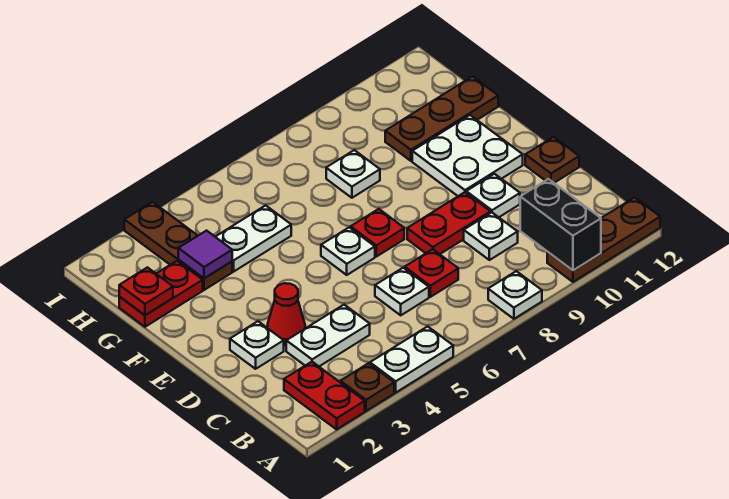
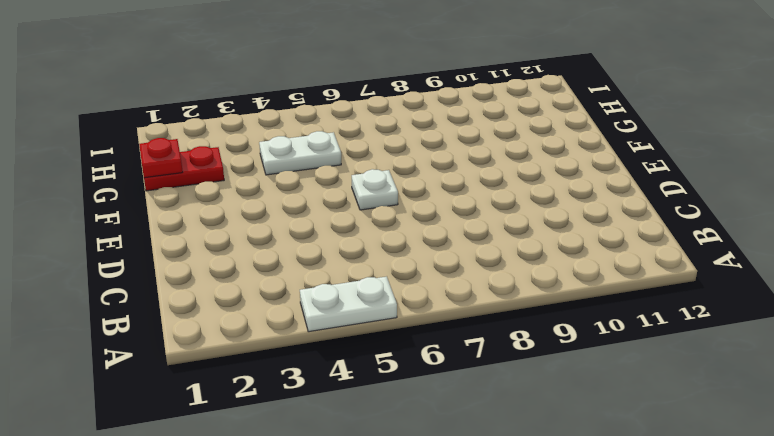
none -> red 1x2 plate [284,362,365,429]
none -> brown 1x1 plate [340,363,394,411]
none -> white 1x1 plate [488,271,542,319]

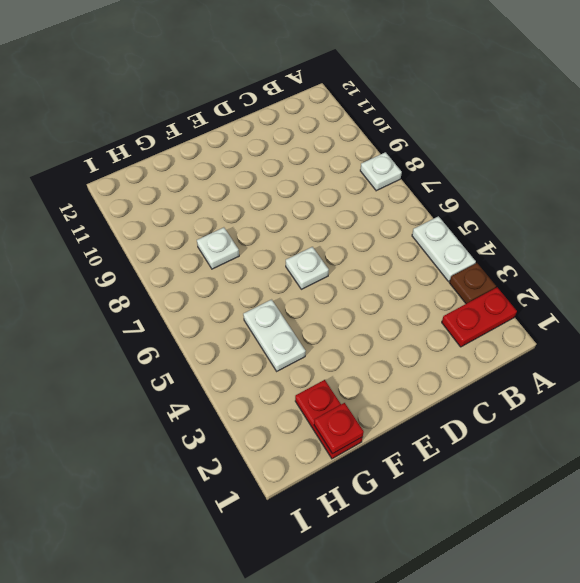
none -> brown 1x3 plate [547,198,660,282]
none -> white 1x2 plate [286,305,370,366]
none -> white 1x1 plate [375,268,429,315]

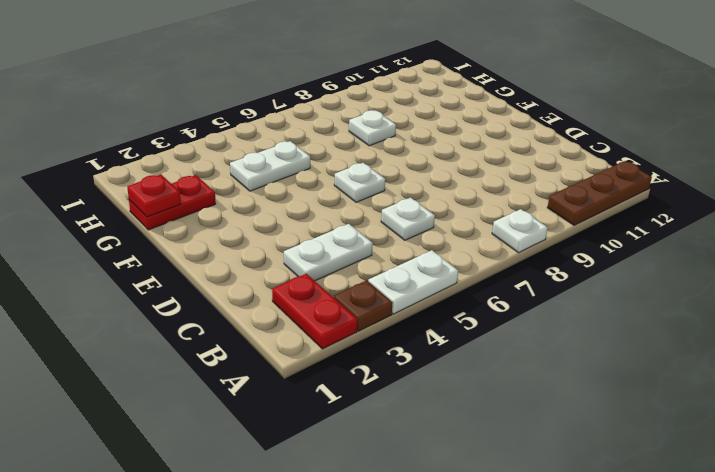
none -> red 1x1 plate [405,249,458,297]
none -> white 1x1 plate [464,212,518,260]
none -> white 1x1 plate [230,321,284,369]

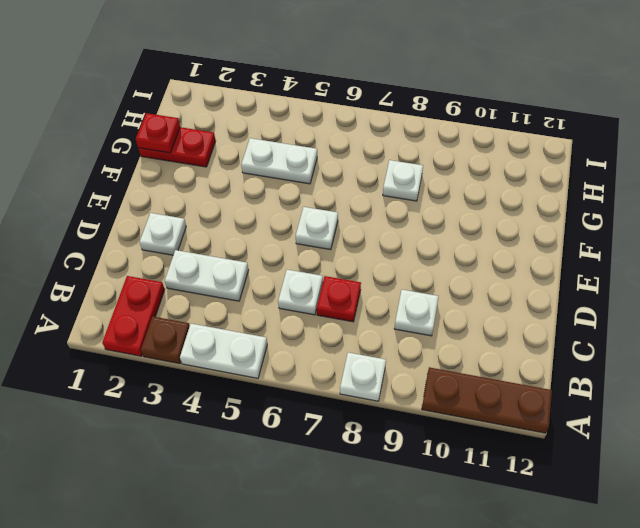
none -> red 1x1 cone [267,283,305,345]
none -> red 1x2 plate [407,192,491,254]
none -> white 1x1 plate [466,174,520,217]

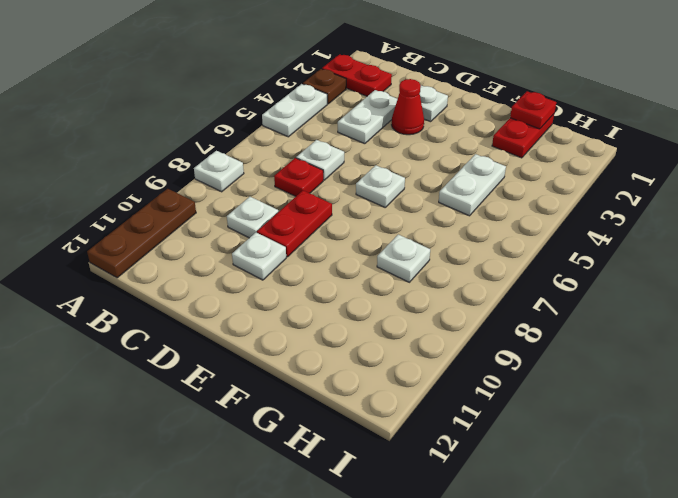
none -> brown 1x1 plate [525,137,579,183]
none -> red 1x1 plate [351,209,404,257]
none -> white 2x2 plate [412,115,523,196]

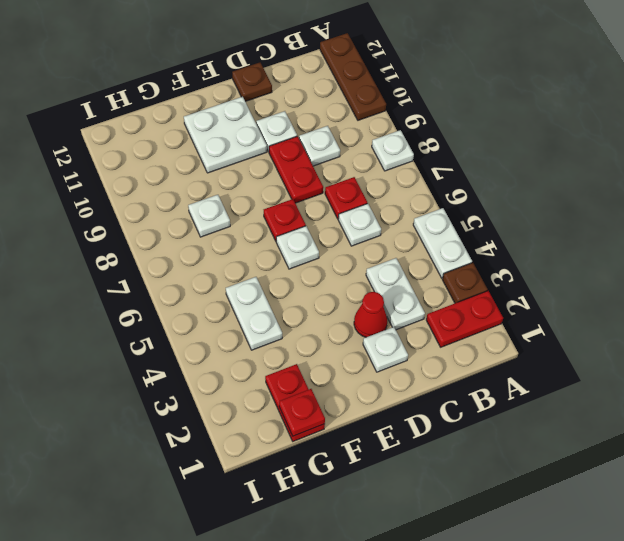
none -> brown 1x3 plate [124,202,232,290]
none -> brown 1x3 plate [385,76,498,161]
none -> black 1x2 brick [520,179,601,270]

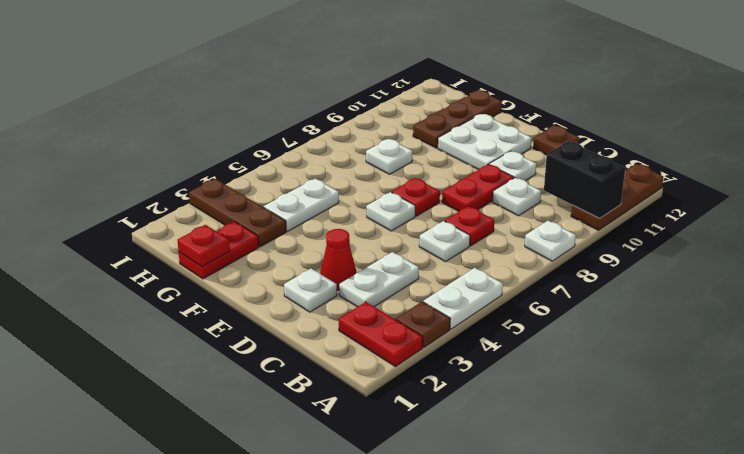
none -> purple 1x1 tile [178,231,232,278]

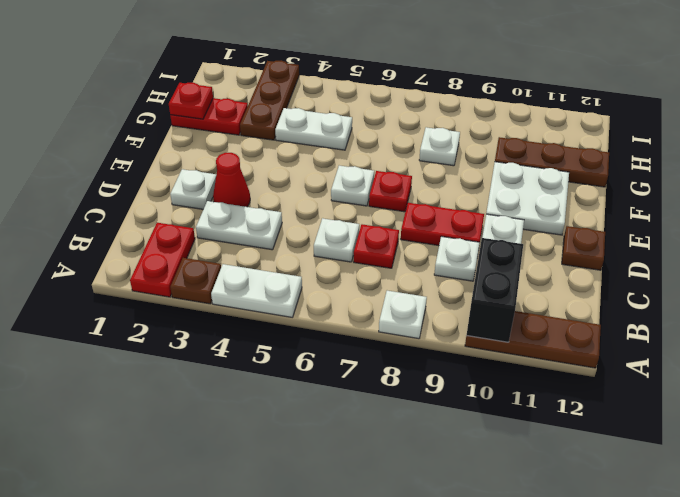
none -> purple 1x1 tile [178,231,232,278]

